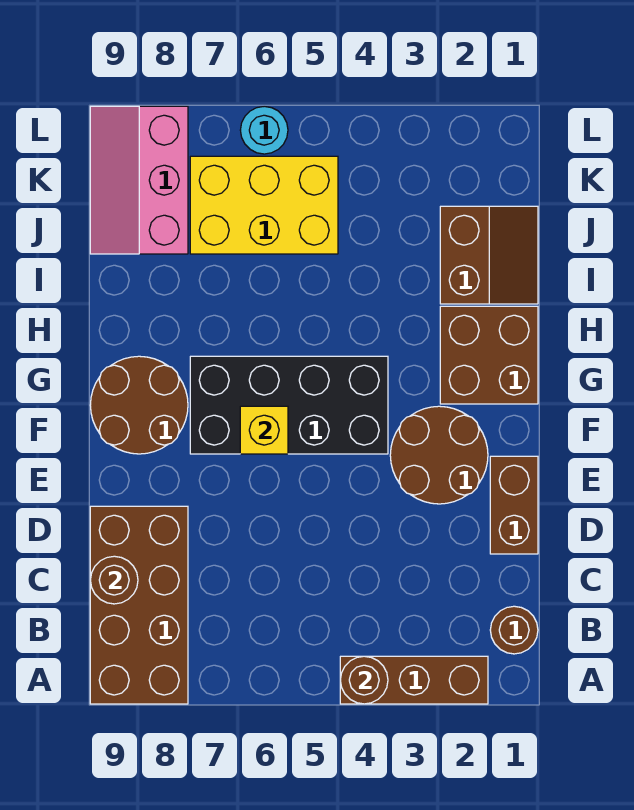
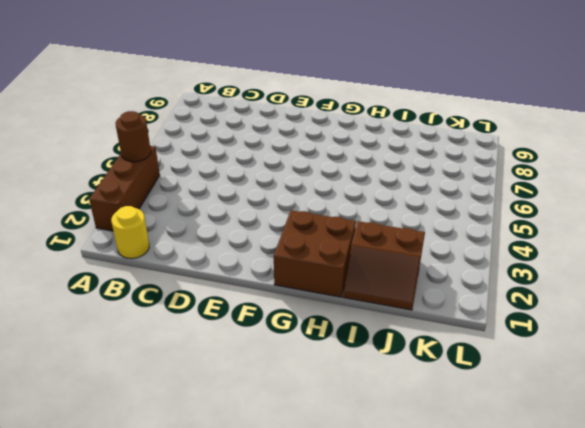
yellow 1x1 round brick [111,206,149,259] -> brown 1x1 round brick [490,606,538,654]
none -> brown 2x4 brick [90,506,188,704]
none -> brown 1x2 brick [490,456,538,554]
none -> brown 2x2 round brick [390,406,488,504]

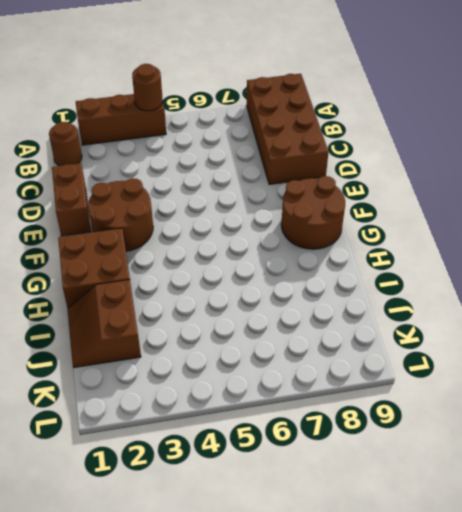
none -> black 2x4 brick [190,356,388,454]
none -> yellow 2x3 brick [190,156,338,254]
none -> pink 2x3 slope [90,106,188,254]

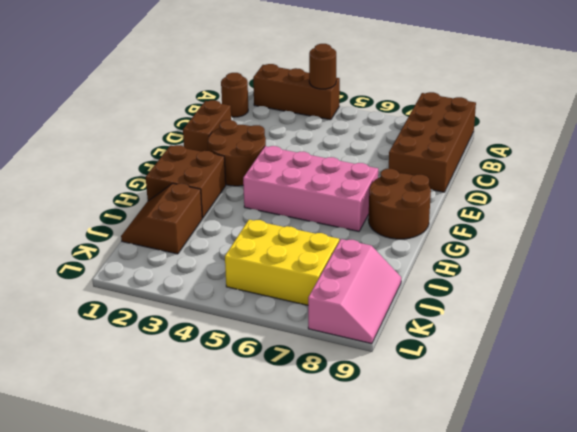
pink 2x4 brick [243,146,378,231] -> black 2x4 brick [190,356,388,454]
none -> cyan 1x1 round brick [240,106,288,154]
none -> brown 1x1 round brick [90,556,138,604]
none -> yellow 1x1 brick [240,406,288,454]

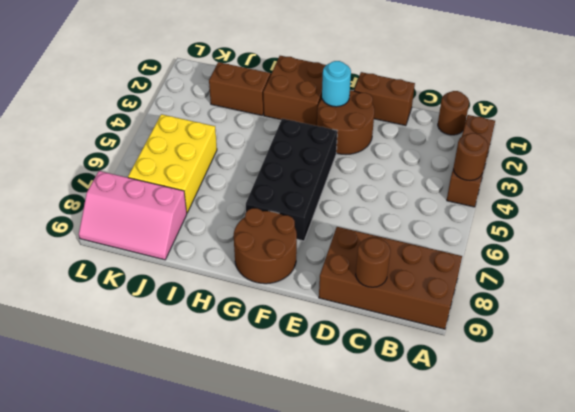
cyan 1x1 round brick [322,61,351,107] -> cyan 1x1 round brick moved to [240,106,288,154]
none -> yellow 1x1 brick [240,406,288,454]

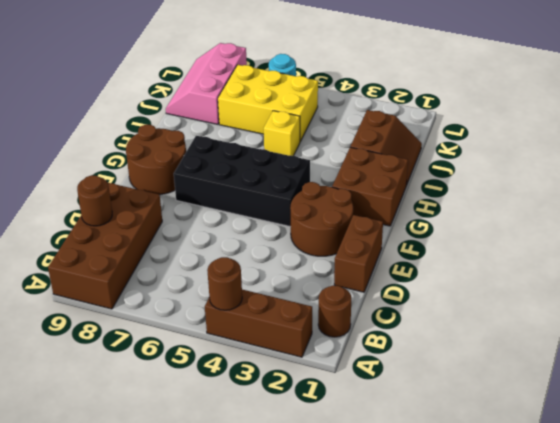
yellow 1x1 brick [264,111,300,156] -> yellow 1x1 brick moved to [240,406,288,454]

